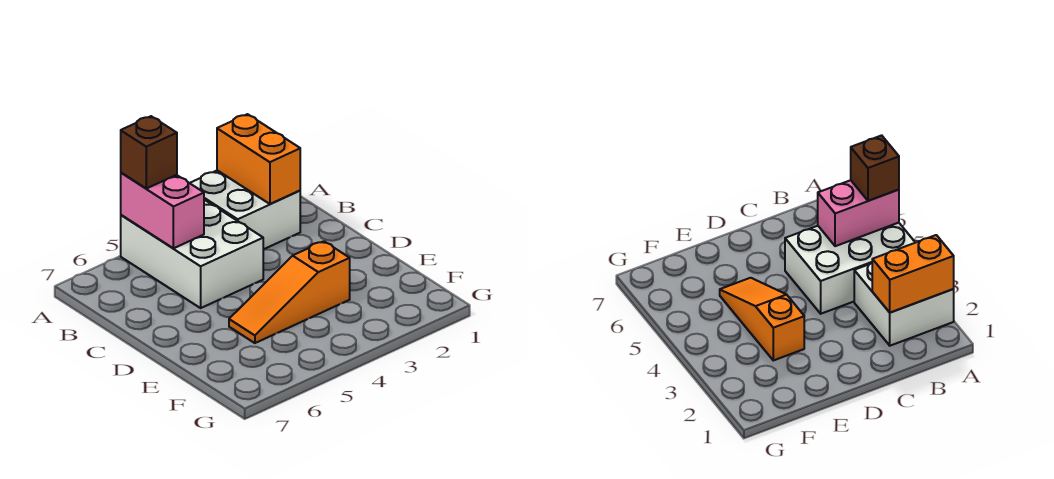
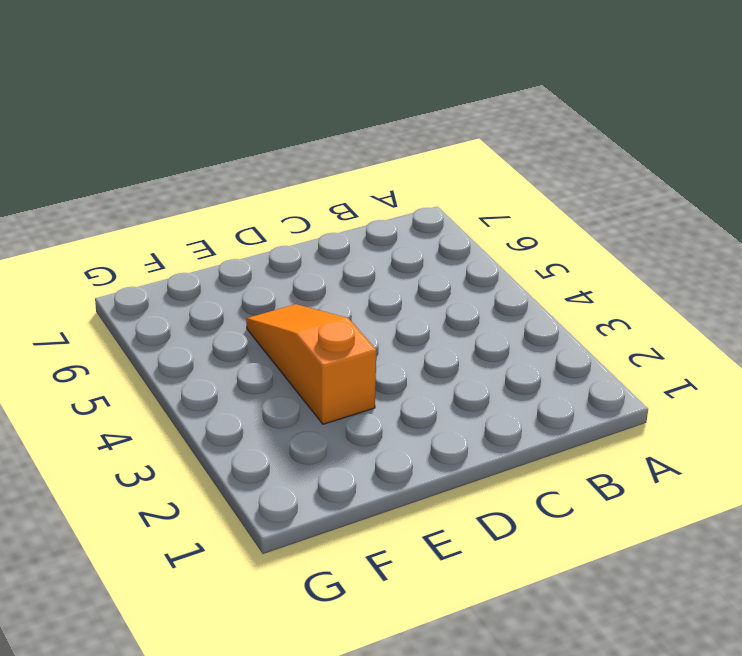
none -> white 2x2 brick [190,170,300,249]
none -> white 2x3 brick [121,200,263,308]

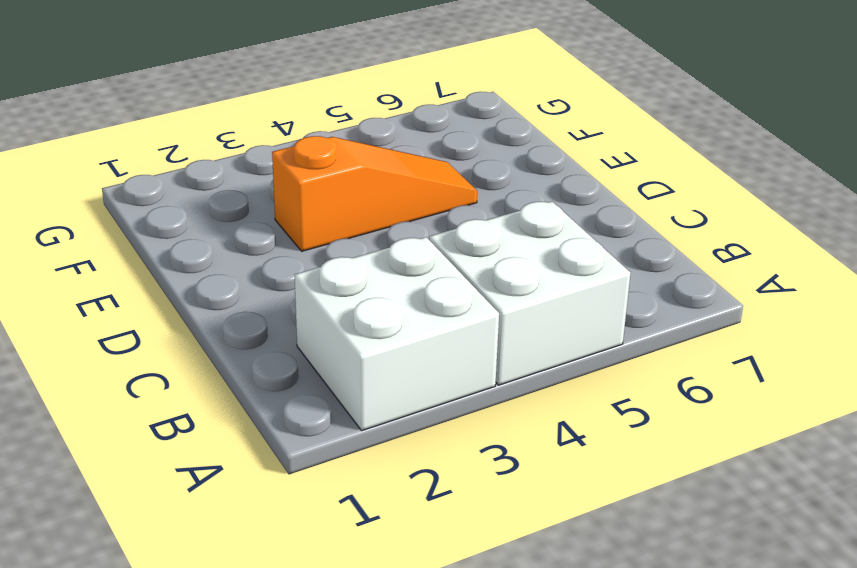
white 2x2 brick [429,202,630,385] -> white 2x3 brick [121,200,263,308]
none -> orange 1x2 brick [217,114,300,204]
none -> pink 1x2 brick [121,173,204,248]

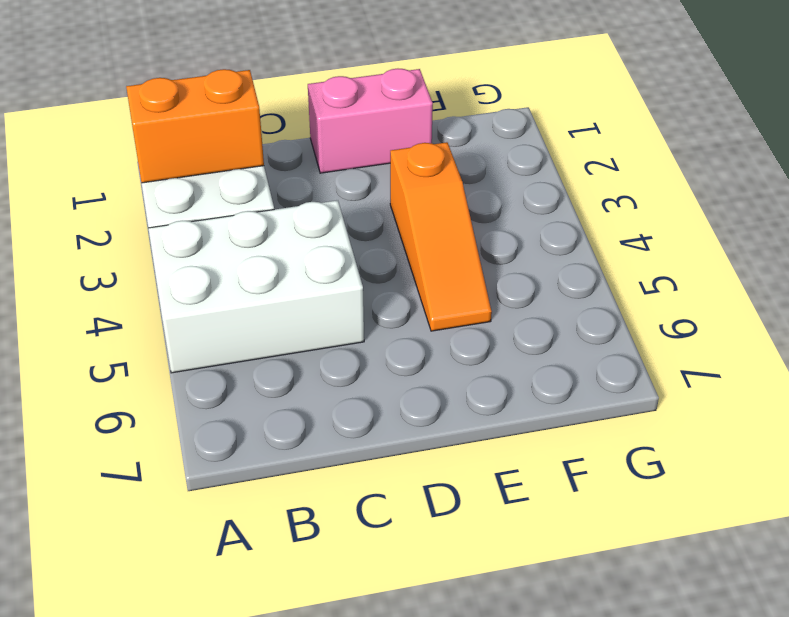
pink 1x2 brick [308,69,433,173] -> pink 1x2 brick moved to [121,173,204,248]
none -> brown 1x1 brick [121,116,177,188]

